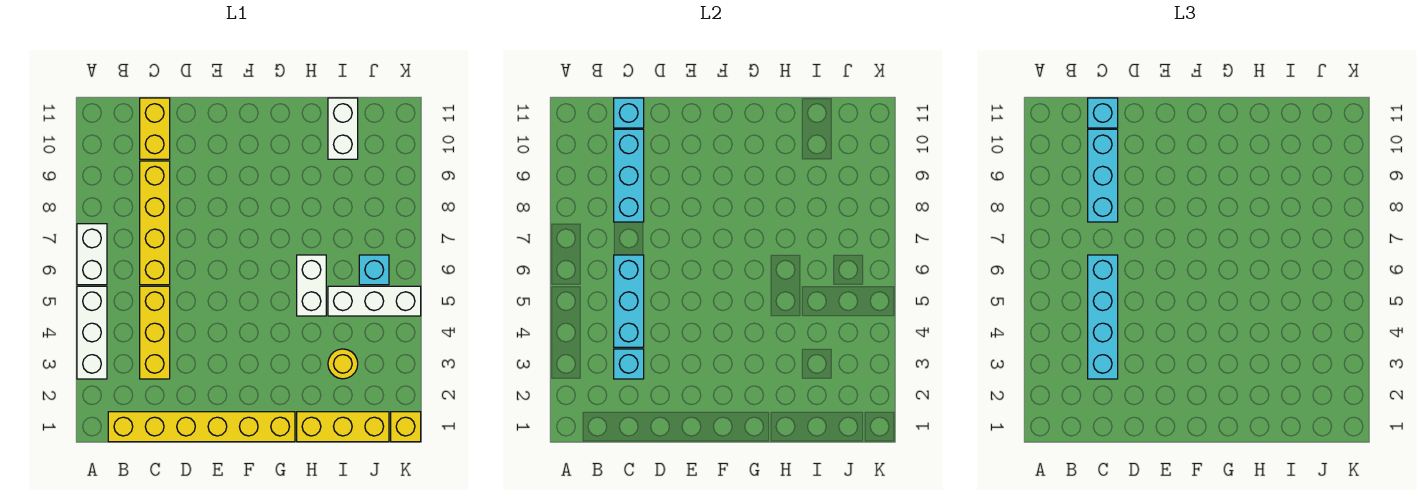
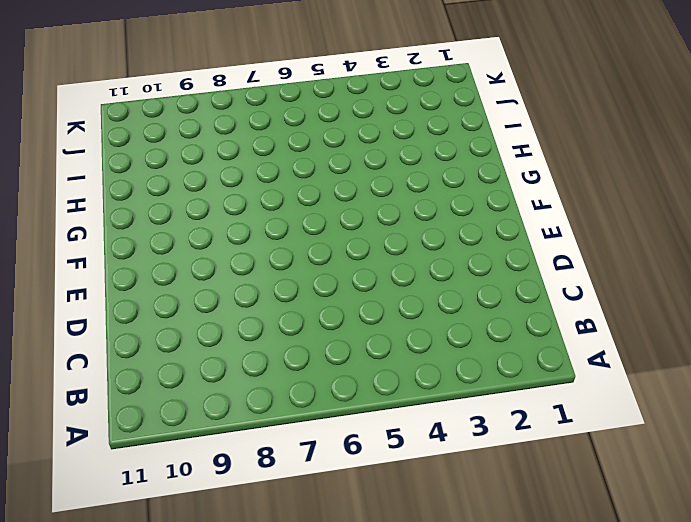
none -> white 1x3 brick [77,286,107,379]
none -> white 1x2 brick [77,224,107,285]
none -> yellow 1x6 brick [108,412,295,442]

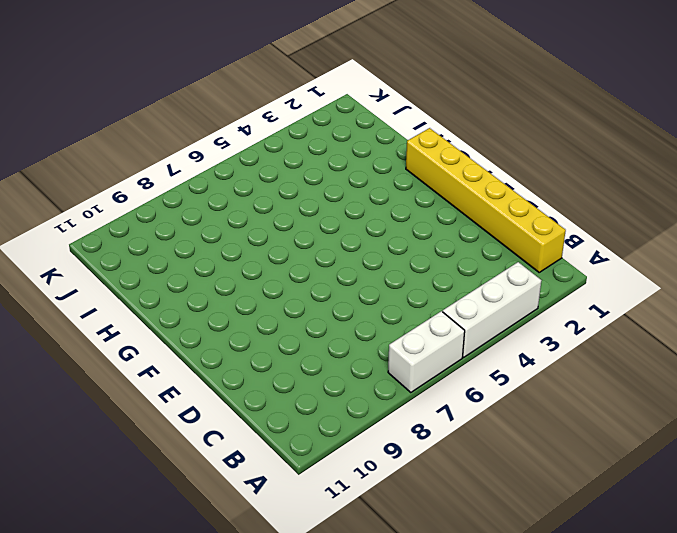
none -> yellow 1x3 brick [140,286,170,379]
none -> yellow 1x4 brick [140,161,170,285]
none -> yellow 1x2 brick [140,98,170,159]

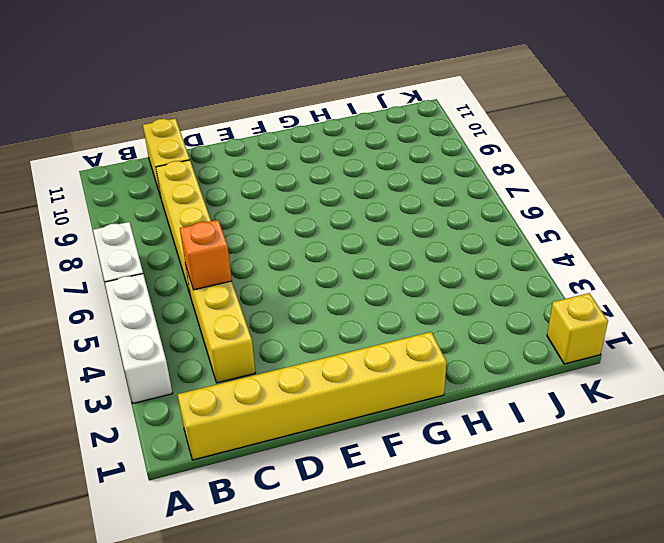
orange 1x1 brick [180,220,232,290] -> cyan 1x3 brick [614,255,644,347]
none -> yellow 1x3 brick [297,412,389,442]
none -> white 1x2 brick [297,255,326,316]
none -> yellow 1x1 round brick [328,349,358,379]

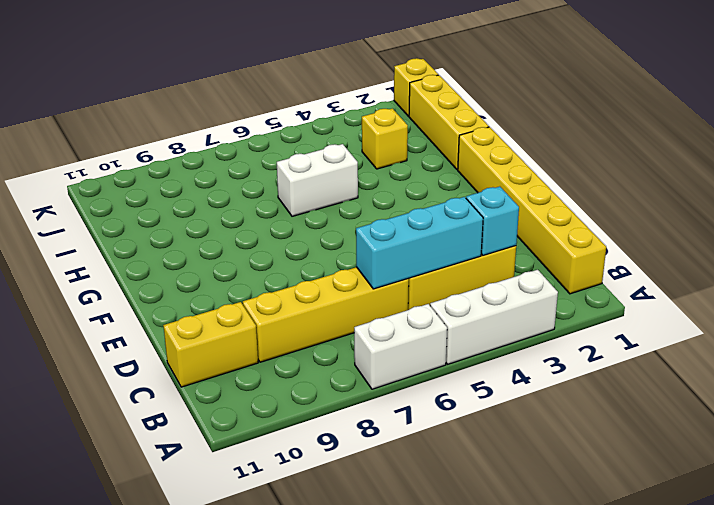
yellow 1x1 brick [362,108,408,169] -> yellow 1x1 round brick [328,349,358,379]
none -> white 1x3 brick [328,286,421,316]
none -> white 1x2 brick [328,98,358,159]
none -> cyan 1x1 brick [359,255,389,285]

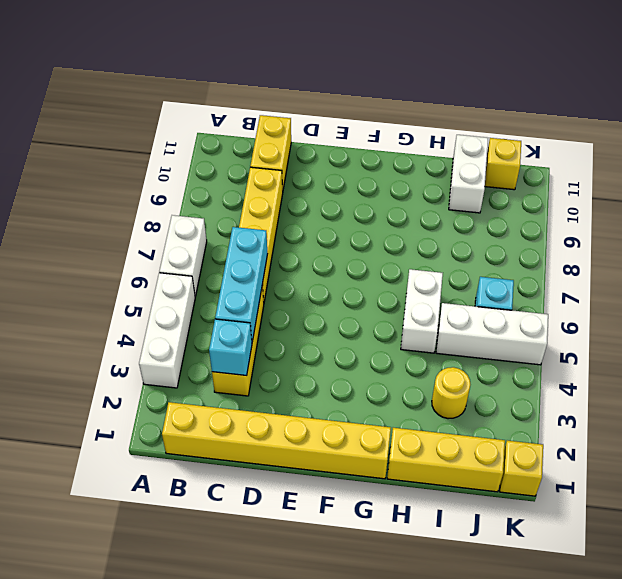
yellow 1x1 brick [485,138,521,190] -> none
none -> cyan 1x3 brick [614,129,644,222]
none -> cyan 1x1 brick [614,98,644,128]
none -> cyan 1x4 brick [1088,255,1118,379]

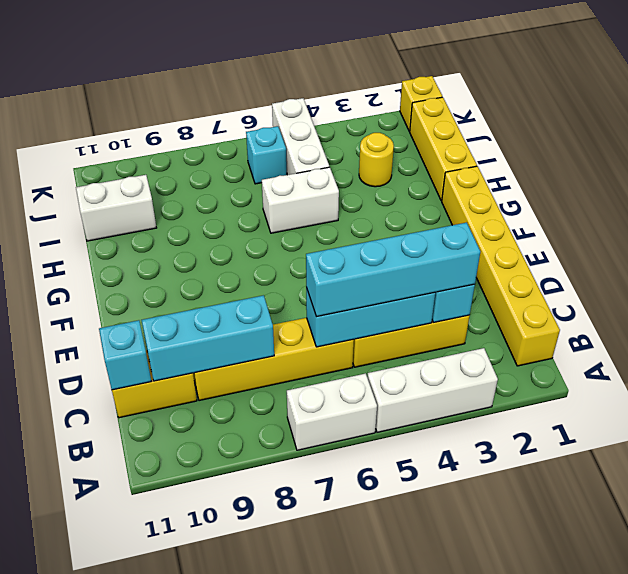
none -> cyan 1x3 brick [1088,129,1118,222]
none -> cyan 1x1 brick [1088,98,1118,128]

